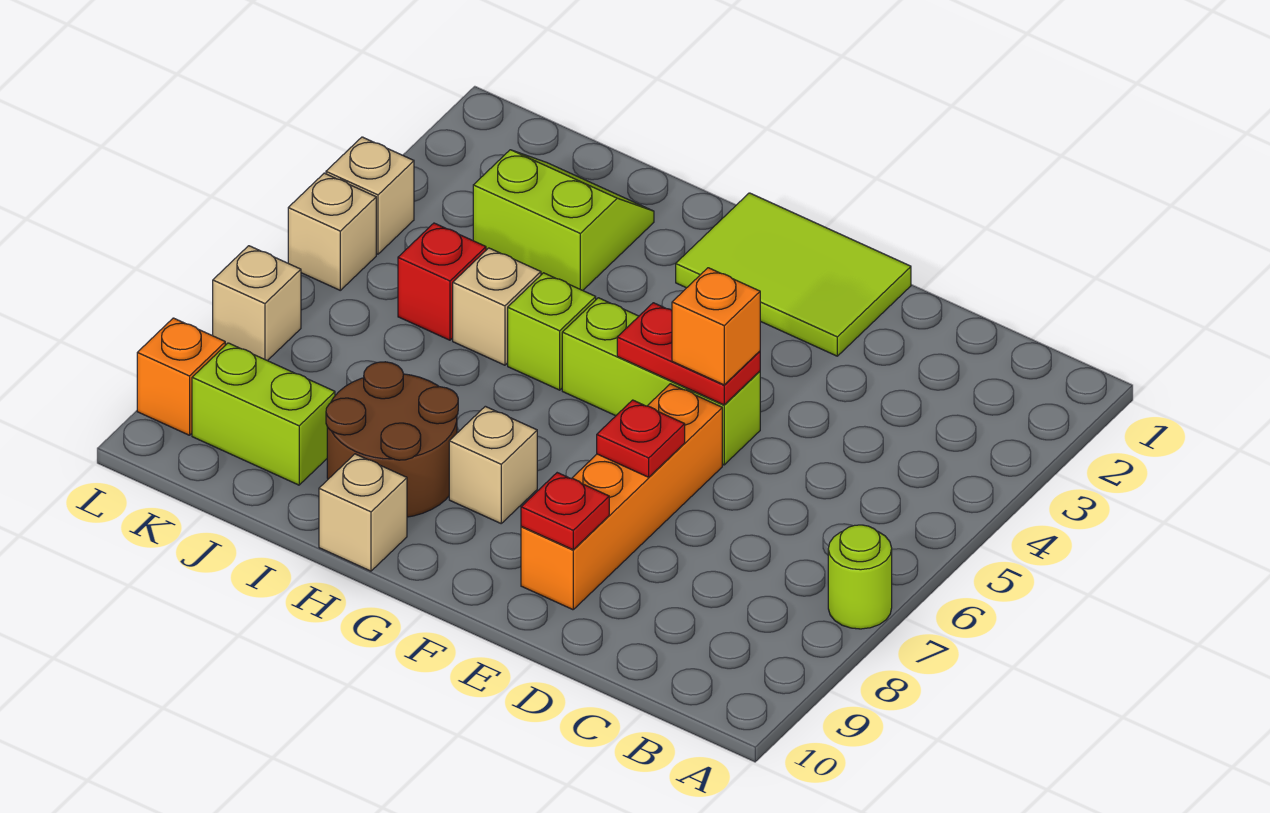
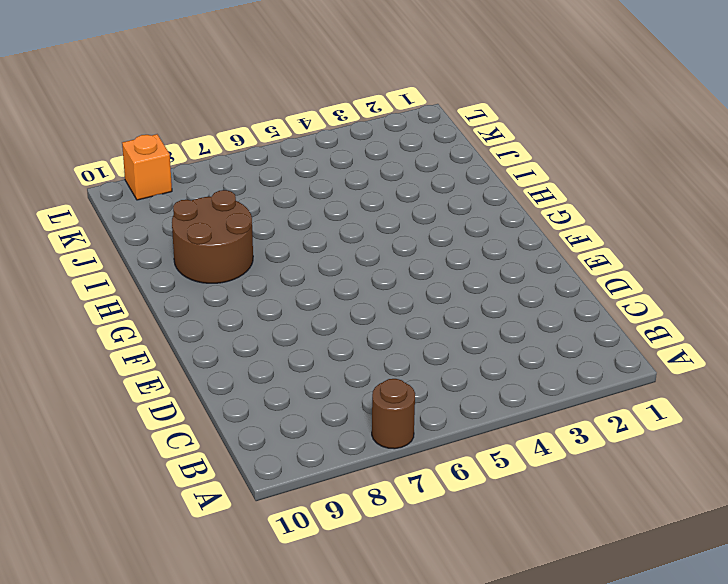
brown 1x1 round brick [372,379,415,449] -> lime 1x1 round brick [828,525,892,629]
none -> lime 2x3 tile [676,193,911,356]
none -> lime 1x3 brick [562,298,760,465]
none -> orange 1x4 brick [521,384,722,610]

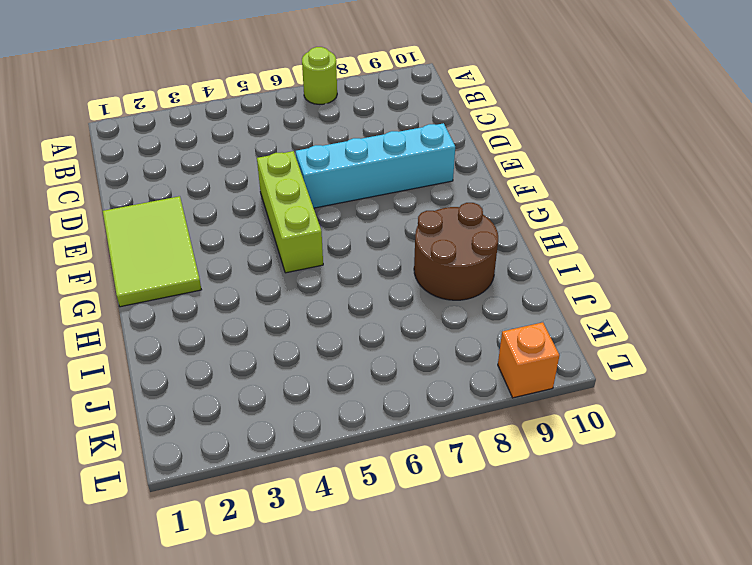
cyan 1x4 brick [296,123,455,208] -> orange 1x4 brick [521,384,722,610]
none -> tan 1x1 brick [449,406,537,523]
none -> lime 1x1 brick [508,273,596,390]
none -> tan 1x1 brick [319,454,407,571]

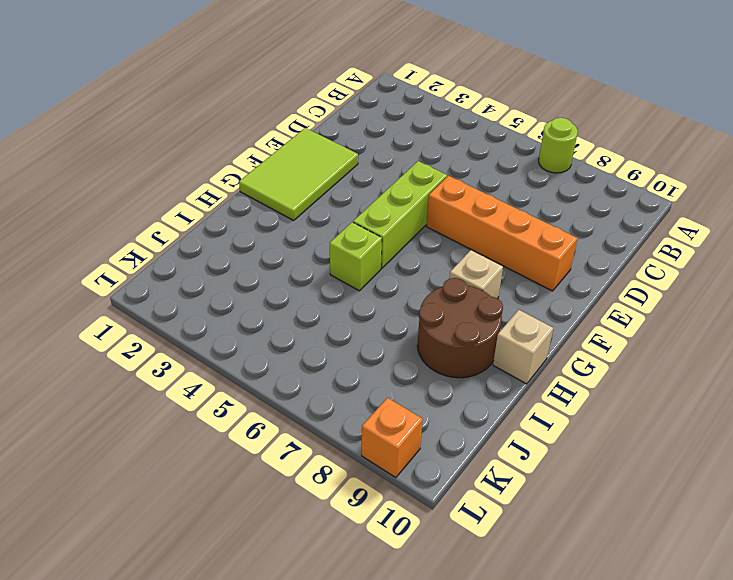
none -> lime 2x2 slope [473,150,654,290]
none -> tan 1x1 brick [453,248,541,365]
none -> red 1x1 brick [398,223,486,340]

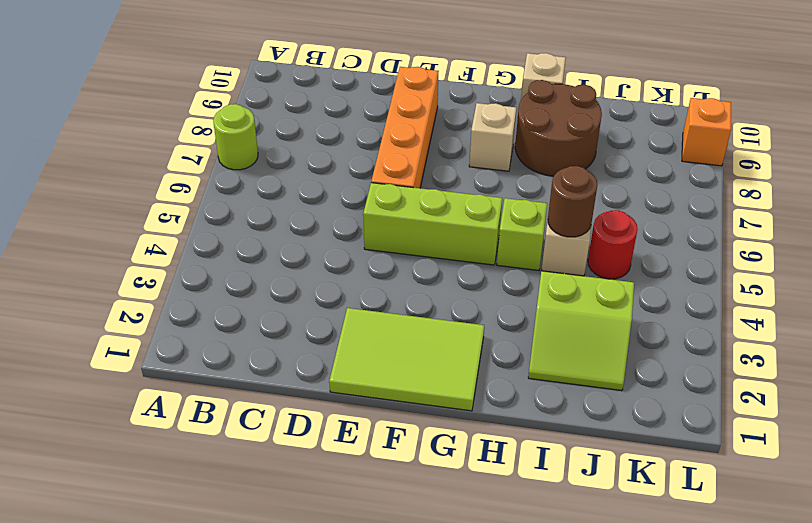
brown 1x1 round brick [548,166,597,237] -> none
red 1x1 round brick [588,210,638,279] -> red 1x1 brick [398,223,486,340]
none -> lime 1x2 brick [192,343,335,485]
none -> tan 1x1 brick [326,137,414,254]
none -> tan 1x1 brick [288,173,376,290]

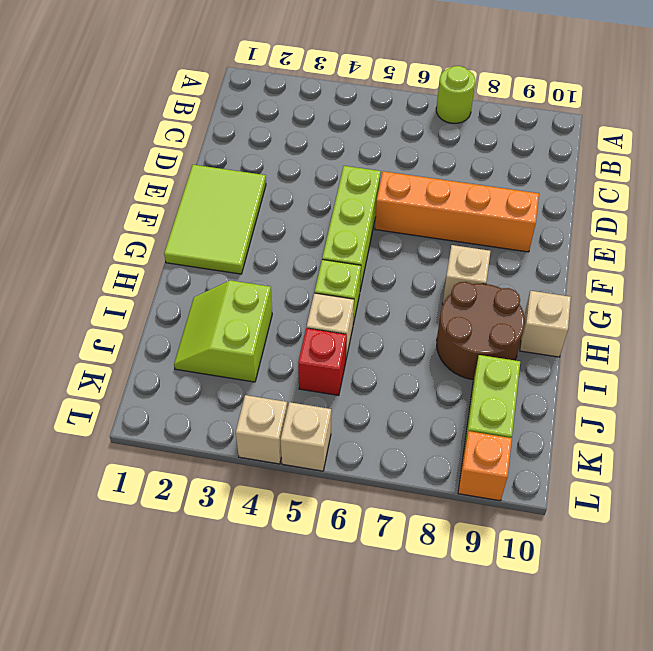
none -> tan 1x1 brick [213,246,301,361]
none -> red 1x2 plate [617,303,760,405]
none -> red 1x1 plate [597,400,685,477]

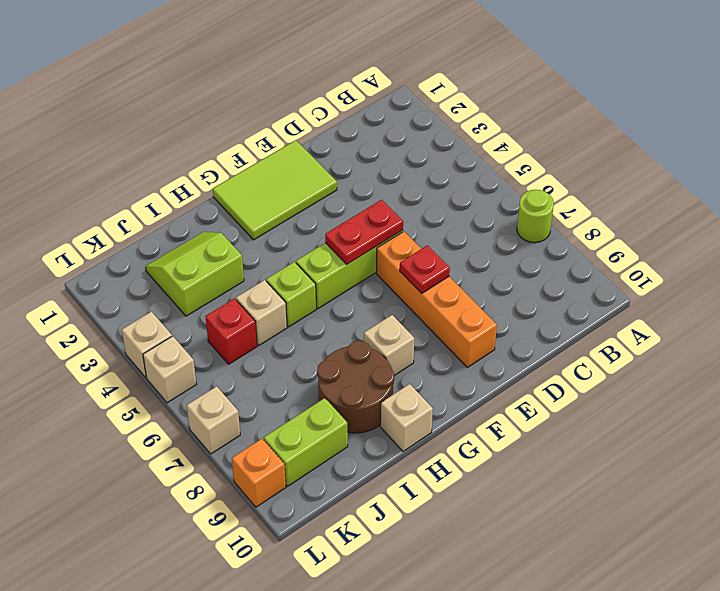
none -> red 1x1 plate [521,473,609,550]
none -> orange 1x1 brick [672,268,760,385]

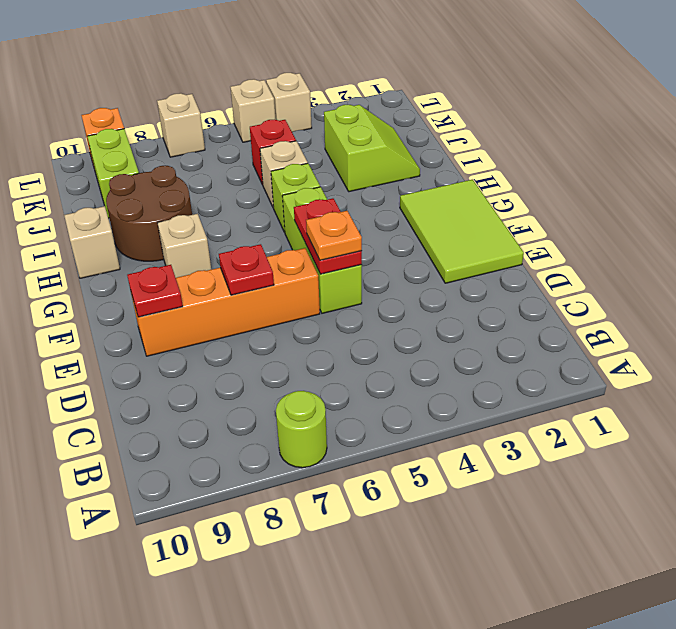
orange 1x1 plate [306,211,362,260] -> orange 1x1 brick [672,268,760,385]

